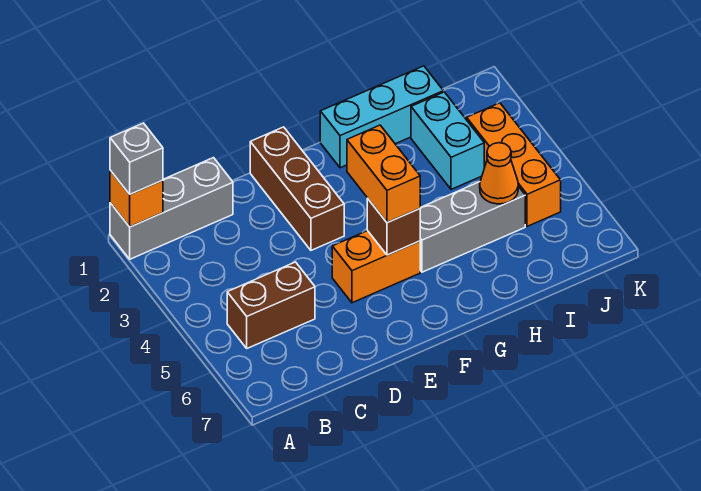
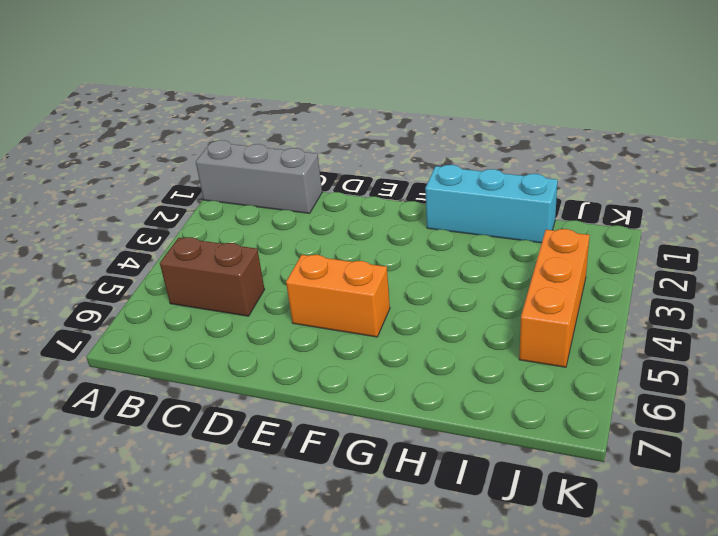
none -> brown 1x3 brick [250,127,344,250]
none -> grey 1x3 brick [420,182,525,272]
none -> cyan 1x2 brick [411,92,484,189]

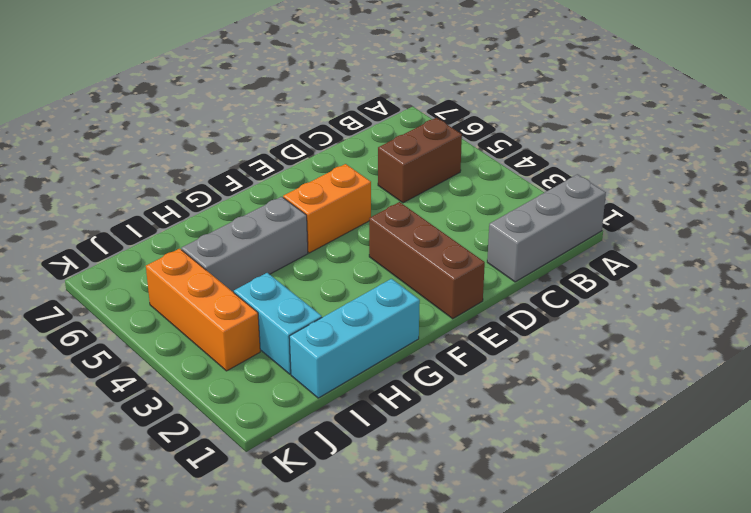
none -> orange 1x1 brick [110,170,163,227]
none -> brown 1x1 brick [367,198,420,255]
none -> orange 1x1 cone [480,143,518,204]

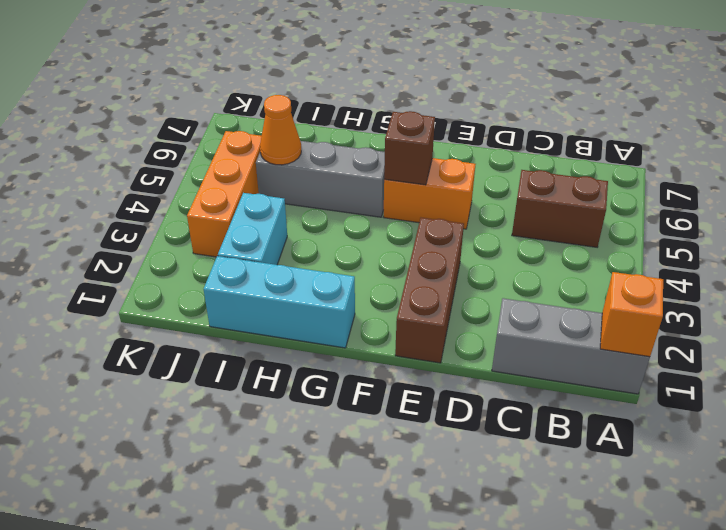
none -> grey 1x1 brick [110,123,163,194]
none -> orange 1x2 brick [347,125,420,223]

